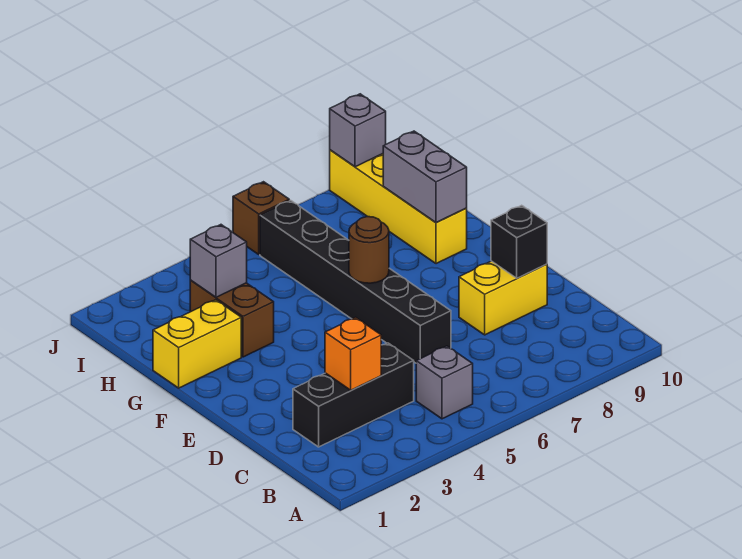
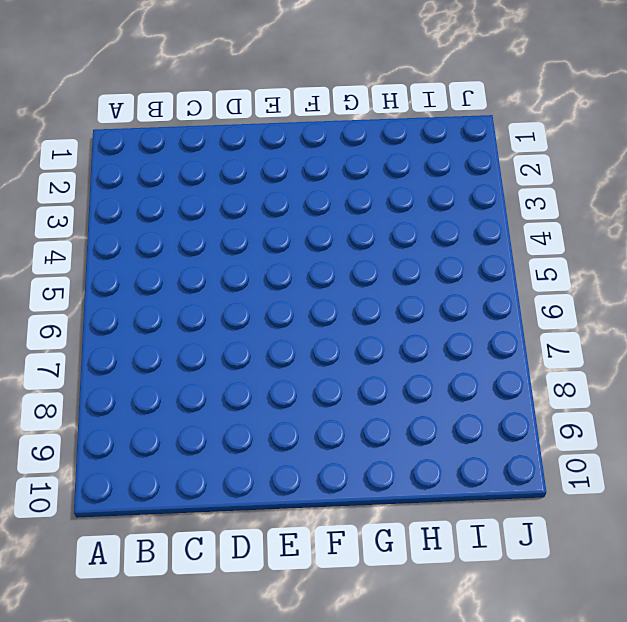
none -> grey 1x1 brick [416,346,473,419]
none -> black 1x3 brick [293,343,414,447]
none -> black 1x6 brick [260,200,451,363]

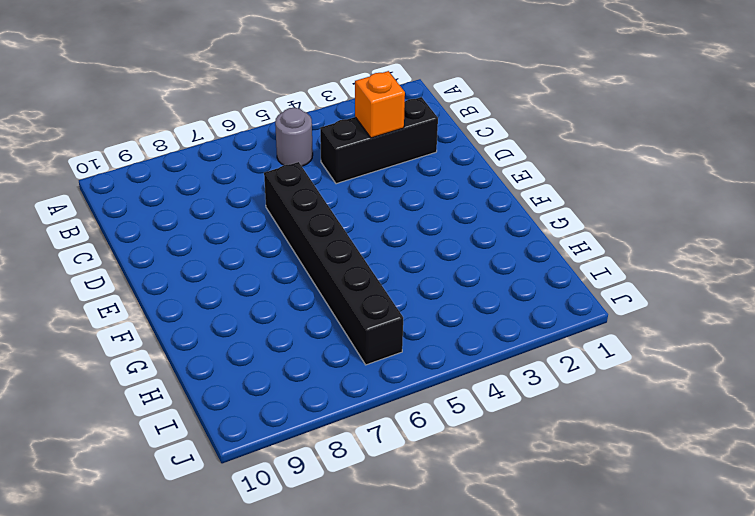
grey 1x1 round brick [275,108,313,166] -> grey 1x1 brick [416,346,473,419]
none -> yellow 1x2 brick [459,261,547,335]
none -> yellow 1x2 brick [153,300,241,388]
none -> brown 1x2 brick [190,281,274,357]

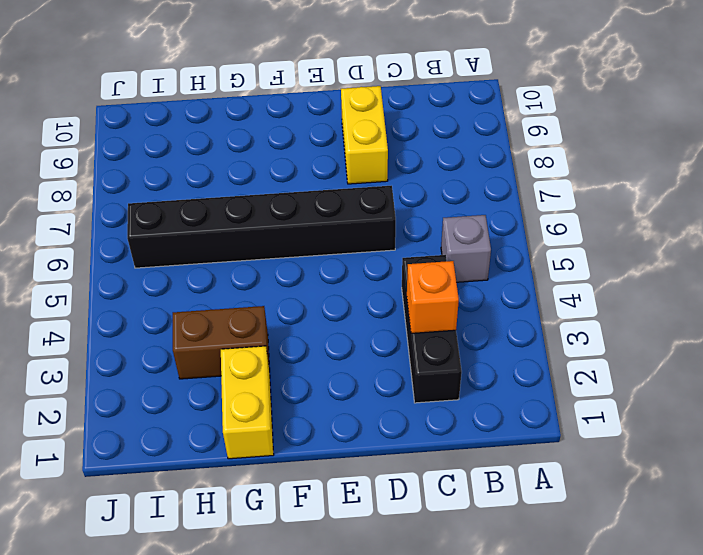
none -> yellow 1x4 brick [330,150,467,264]
none -> brown 1x1 brick [233,182,289,254]
none -> black 1x1 brick [491,205,547,278]

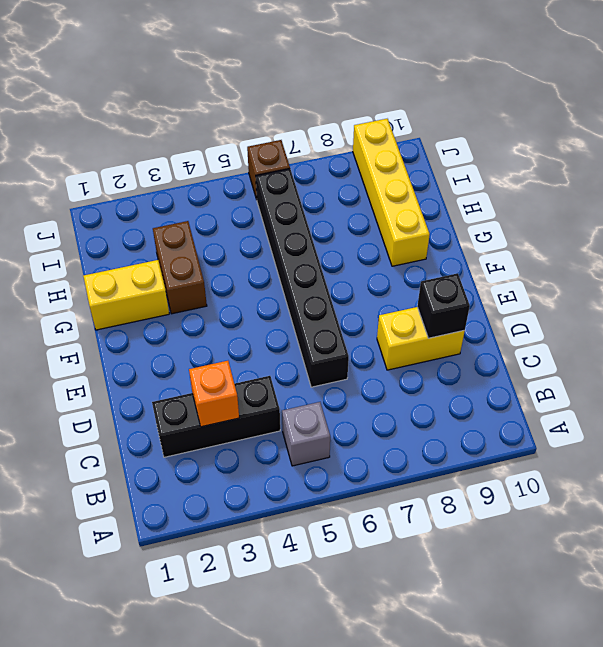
none -> brown 1x1 round brick [349,217,389,283]
none -> grey 1x2 brick [383,131,467,223]
none -> grey 1x1 brick [190,225,247,297]

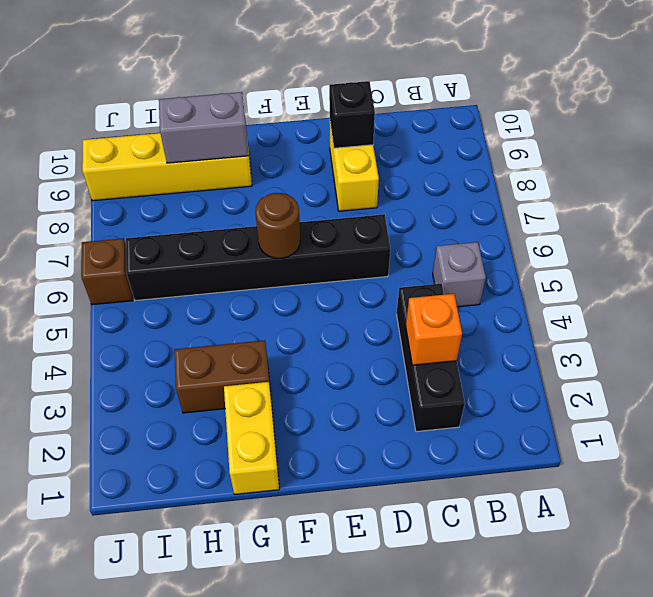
none -> grey 1x1 brick [190,225,247,297]
none -> grey 1x1 brick [330,94,386,167]

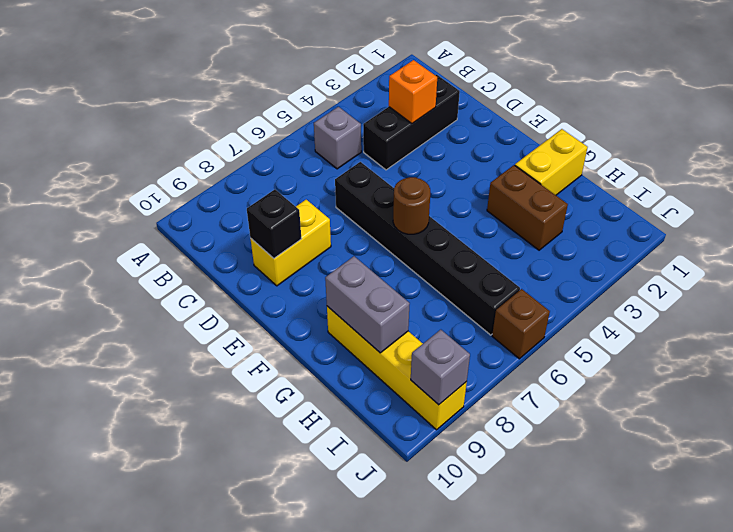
none -> grey 1x1 brick [190,225,247,297]

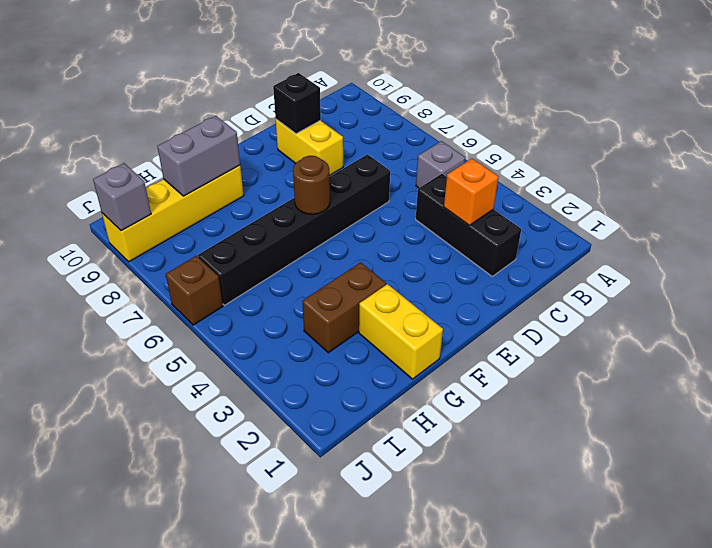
none -> grey 1x1 brick [190,225,247,297]

